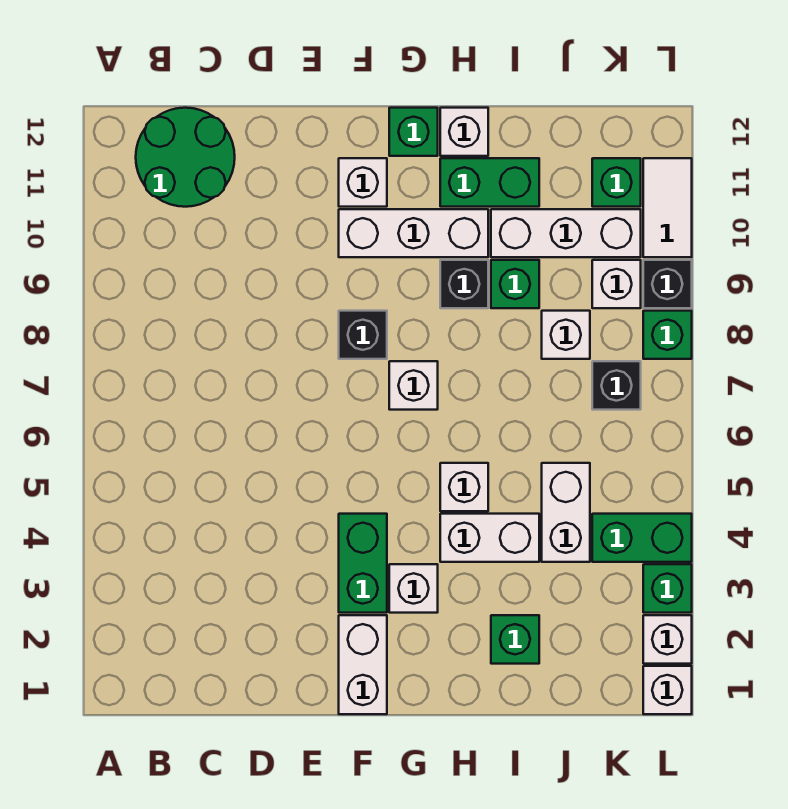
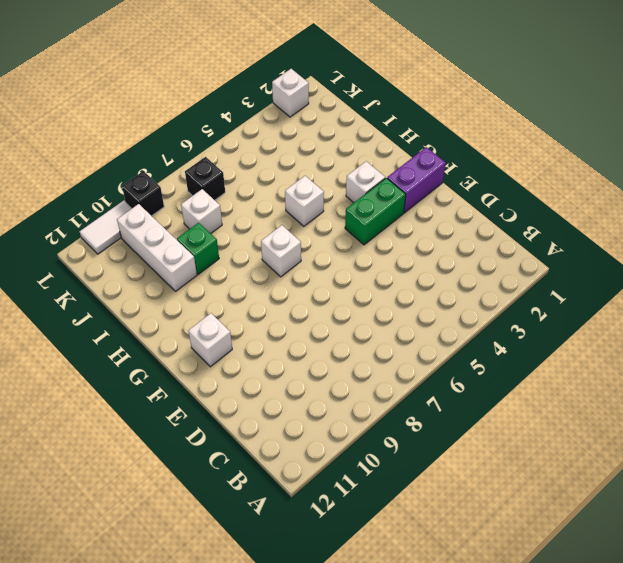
purple 1x2 brick [387,147,446,213] -> white 1x2 brick [339,615,387,714]
none -> green 2x2 round brick [136,108,235,207]
none -> black 1x1 brick [339,311,387,359]
none -> white 1x3 brick [339,209,488,257]

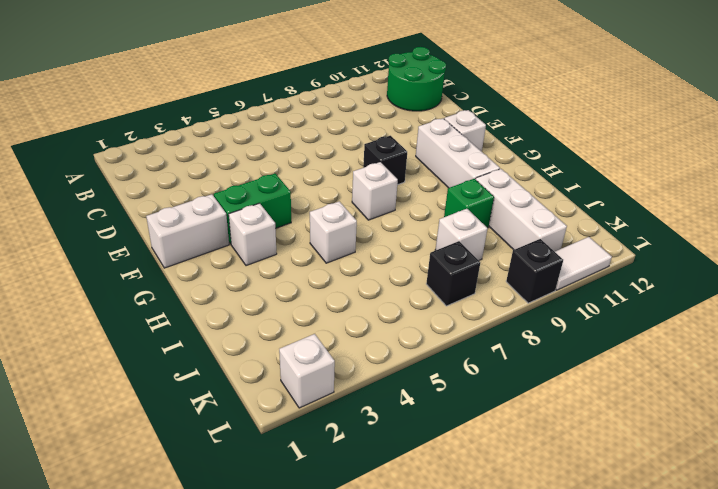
none -> green 1x1 brick [389,108,438,156]
none -> white 1x2 brick [440,514,539,562]
none -> black 1x1 brick [440,260,488,308]

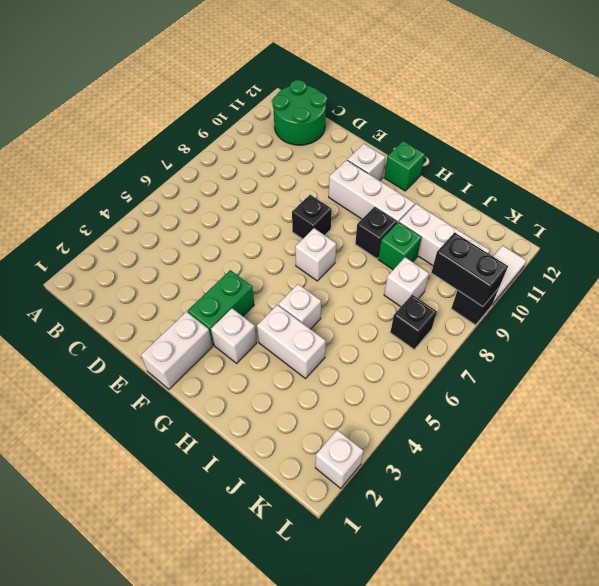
black 1x2 brick [431,232,508,306] -> none
none -> green 1x2 brick [440,158,539,207]
none -> white 1x1 brick [440,108,488,156]
none -> green 1x1 brick [491,615,539,664]

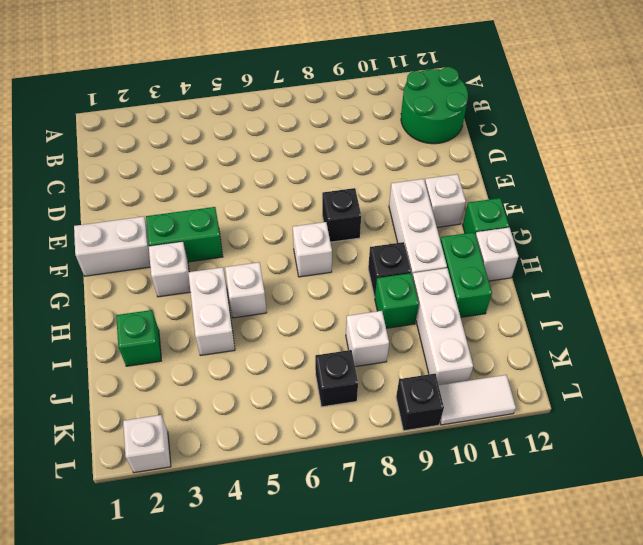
none -> white 1x2 brick [542,463,590,562]
none -> green 1x2 brick [592,514,692,562]
none -> white 1x1 brick [592,260,641,308]

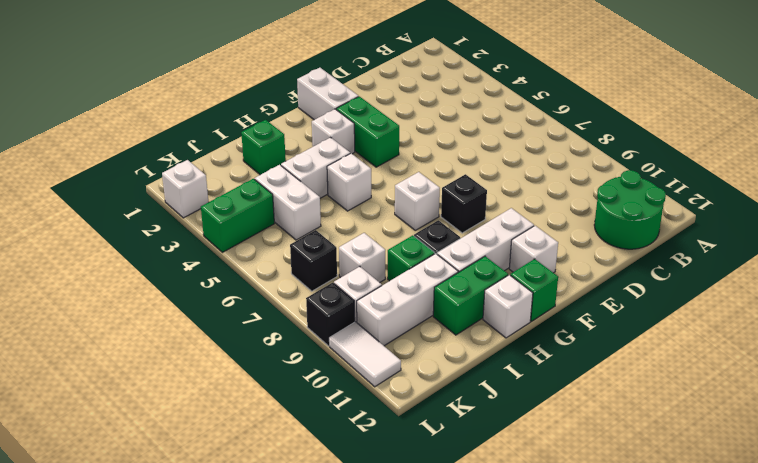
none -> green 1x1 brick [592,158,641,207]
none -> white 1x1 brick [643,666,692,714]
none -> green 1x1 brick [643,564,692,613]

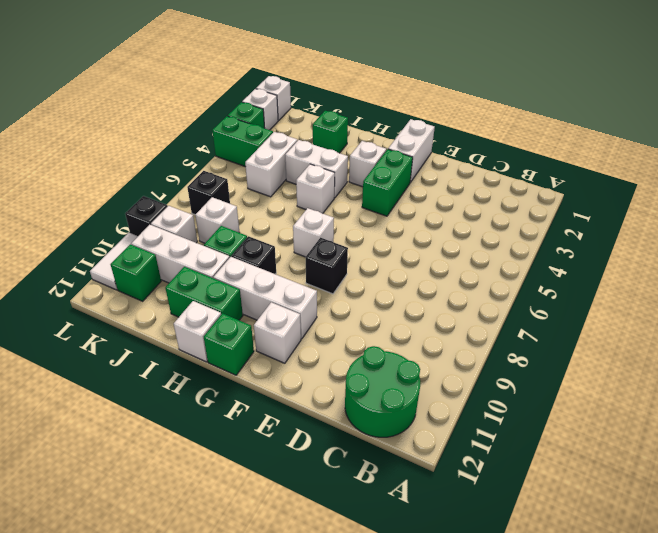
none -> green 1x1 brick [643,311,692,359]

